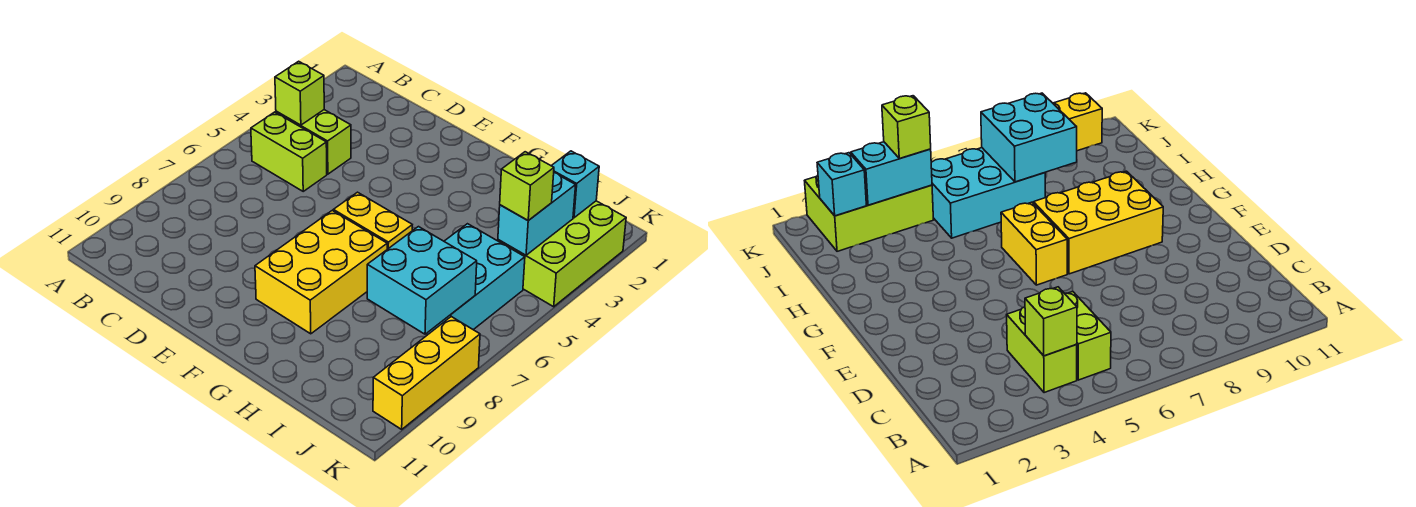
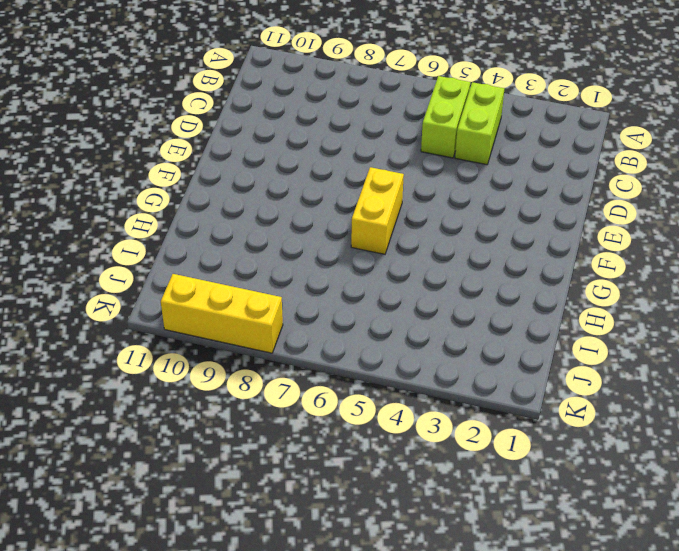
none -> yellow 2x3 brick [255,211,387,334]
none -> cyan 2x3 brick [426,224,525,335]
none -> lime 2x3 brick [498,201,626,307]

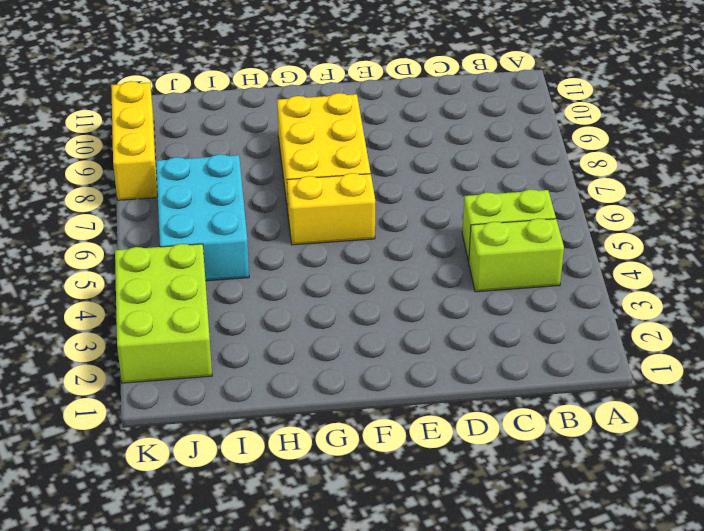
none -> lime 1x1 brick [275,61,324,125]
none -> cyan 2x2 brick [367,227,477,334]
none -> cyan 1x1 brick [551,151,599,218]

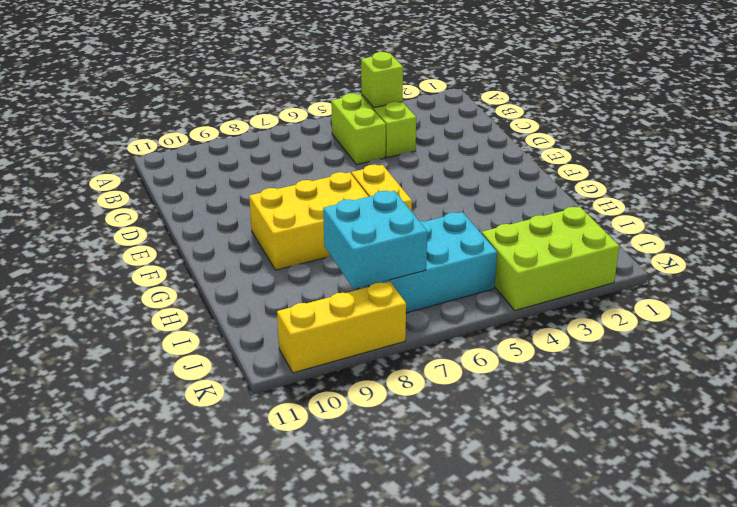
none -> cyan 1x1 brick [551,151,599,218]
none -> cyan 1x2 brick [498,173,576,255]
none -> lime 1x1 brick [500,152,554,221]

